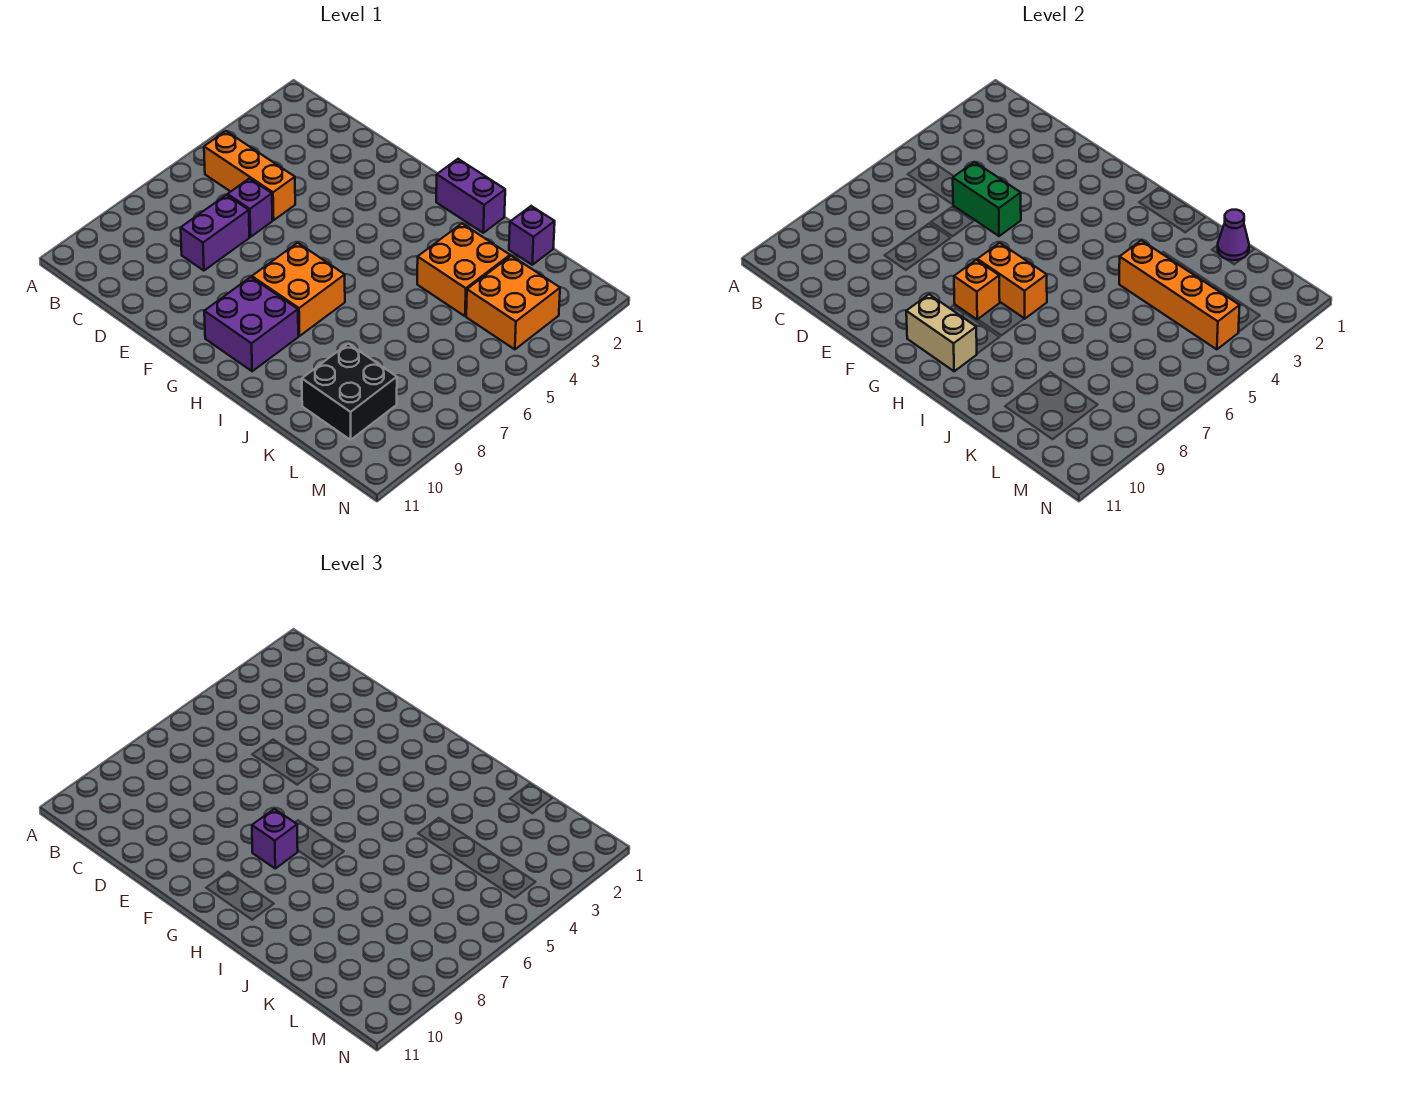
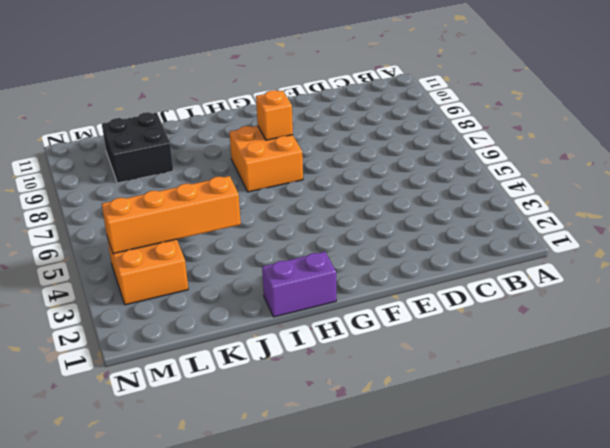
none -> orange 1x3 brick [204,131,295,220]
none -> purple 1x1 brick [227,178,272,237]
none -> purple 1x2 brick [181,195,249,271]

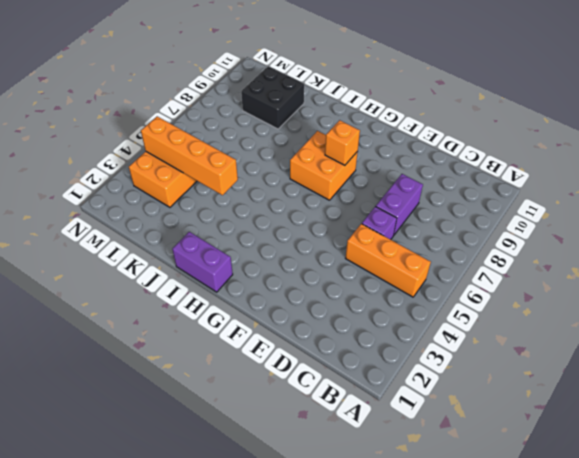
none -> purple 2x2 brick [204,277,298,371]
none -> orange 2x2 brick [417,224,510,316]
none -> purple 1x1 brick [509,206,555,265]

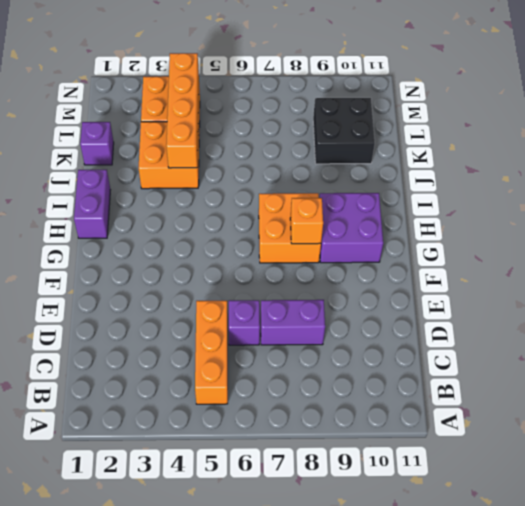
none -> green 1x2 brick [953,162,1021,236]
none -> orange 1x2 brick [977,243,1047,319]
none -> tan 1x2 brick [906,294,977,371]

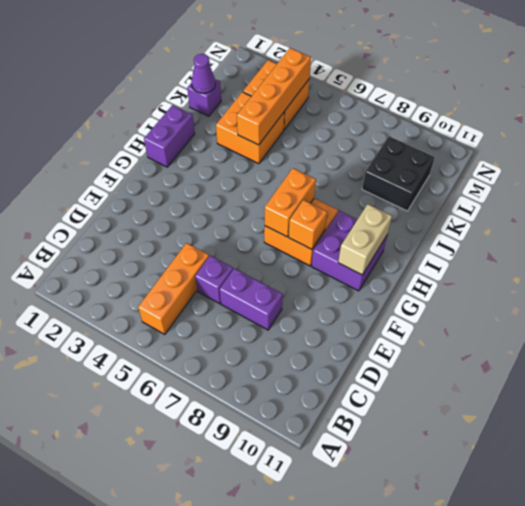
none -> green 1x2 brick [953,162,1021,236]
none -> purple 1x1 brick [252,809,298,868]

